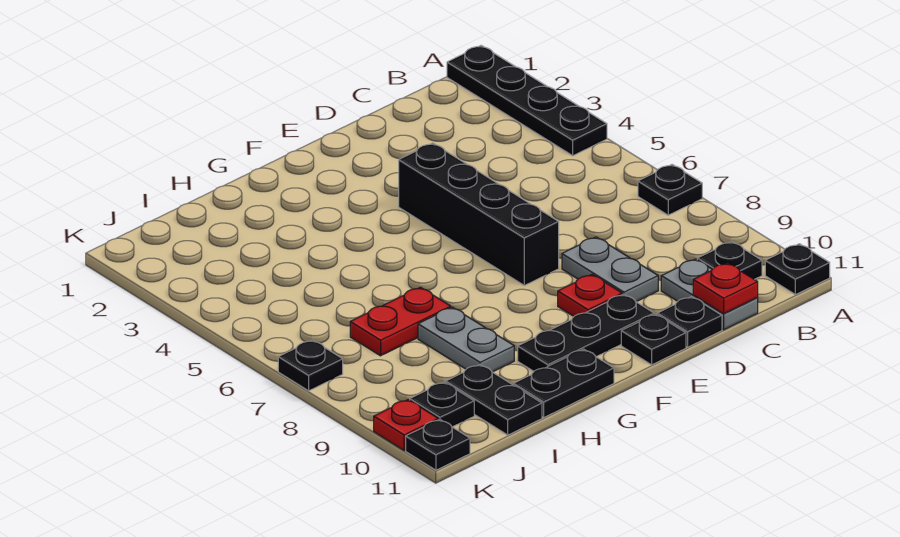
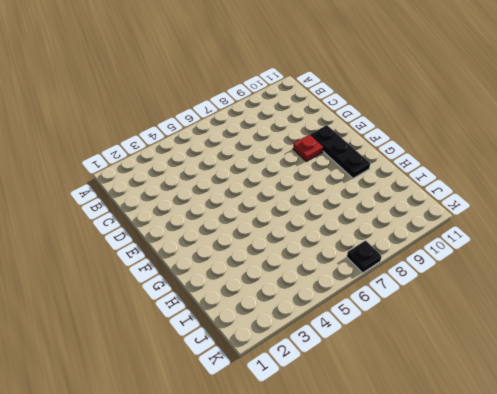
none -> black 1x4 plate [447,45,607,156]
none -> black 1x1 plate [638,165,702,215]
none -> black 1x1 plate [765,244,830,295]

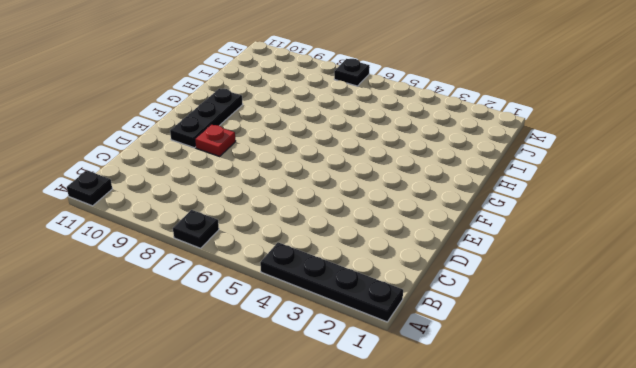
none -> black 1x1 plate [697,242,762,279]
none -> grey 1x2 plate [661,259,758,330]
none -> grey 1x2 plate [562,237,658,302]

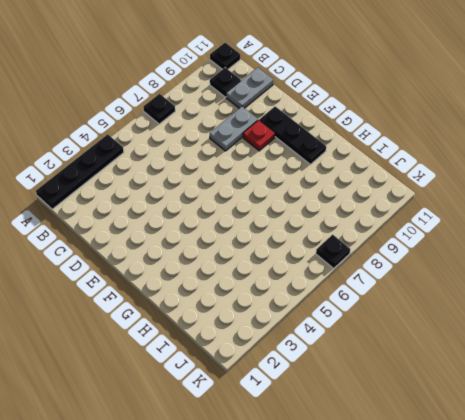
none -> black 1x1 plate [657,297,722,347]
none -> black 1x4 brick [399,143,559,285]
none -> black 1x1 plate [621,314,686,365]

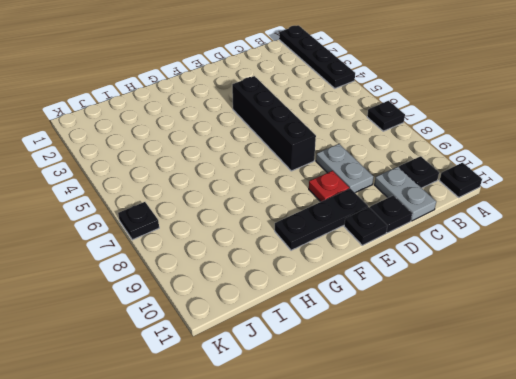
none -> black 1x2 plate [513,349,614,417]
none -> red 1x2 plate [350,287,451,356]
none -> grey 1x2 plate [418,307,514,372]

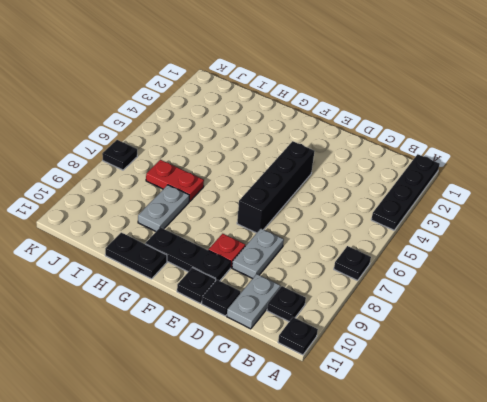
none -> black 1x2 plate [446,365,542,435]
none -> black 1x1 plate [410,382,474,427]
none -> red 1x1 plate [374,400,438,450]

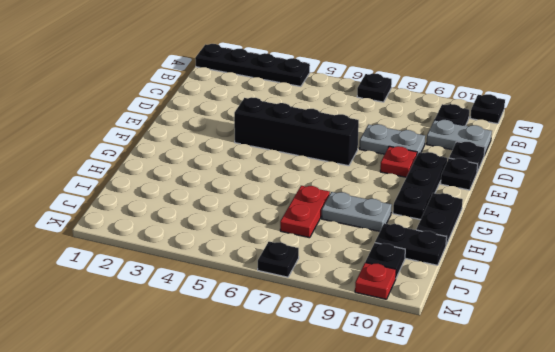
none -> black 1x1 plate [406,419,470,470]
none -> red 1x1 plate [693,263,758,314]

